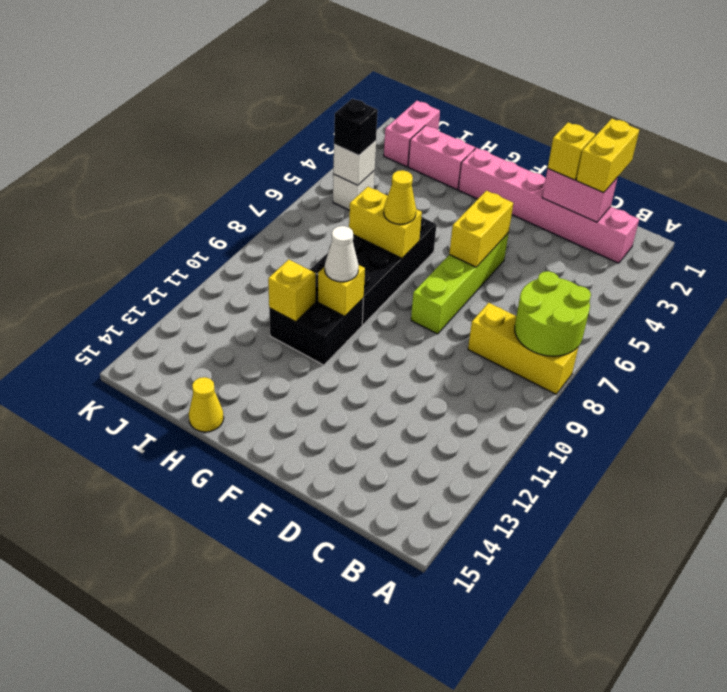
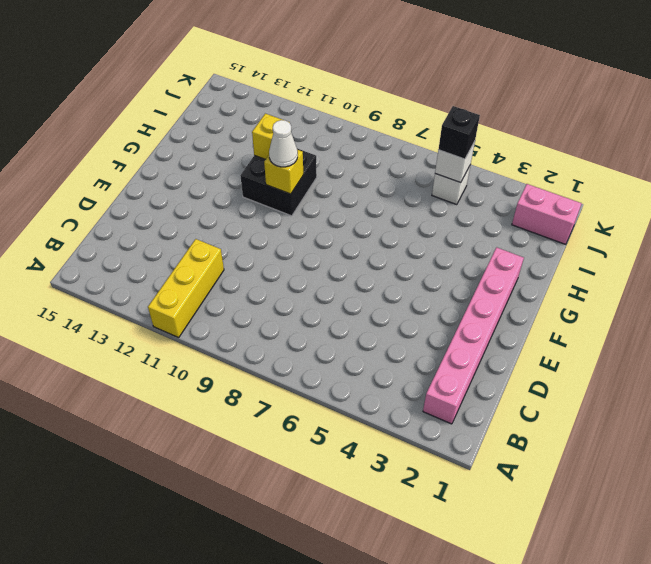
yellow 1x3 brick [148,239,224,338] -> yellow 1x3 brick moved to [468,303,578,394]
none -> lime 1x4 brick [411,233,509,334]
none -> black 2x4 brick [310,216,437,325]
none -> pink 1x2 brick [408,126,475,189]

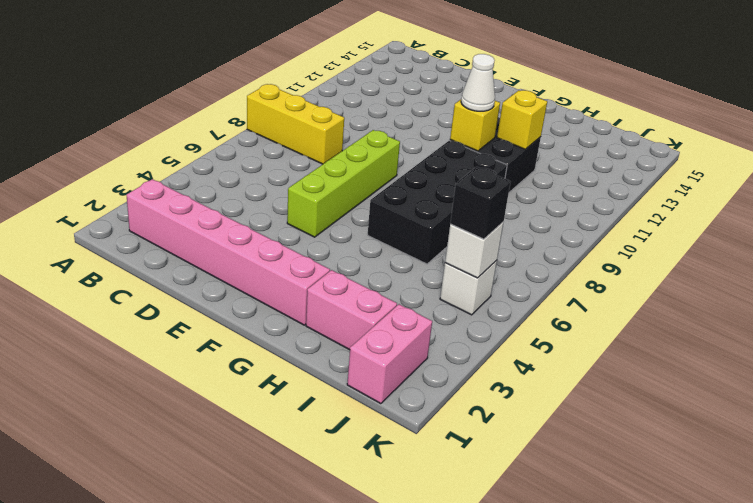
none -> yellow 1x1 cone [189,377,224,432]
none -> lime 2x2 round brick [515,271,591,356]
none -> pink 1x2 brick [542,169,618,222]

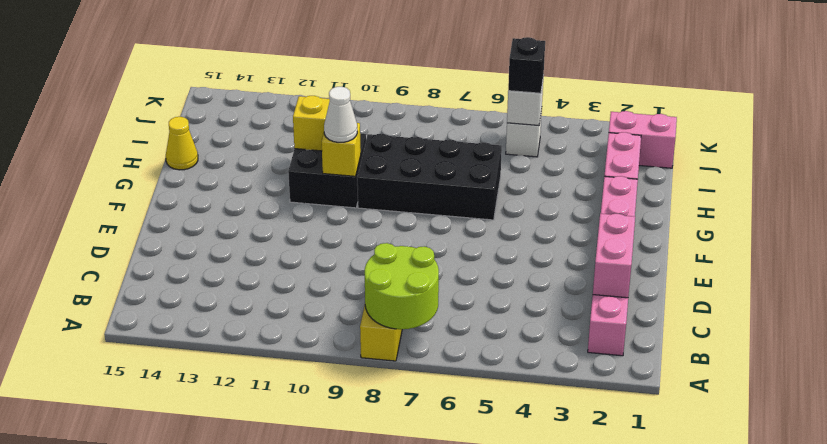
none -> lime 1x4 brick [411,233,509,334]
none -> yellow 1x2 brick [449,191,513,267]
none -> yellow 1x2 brick [349,187,422,258]

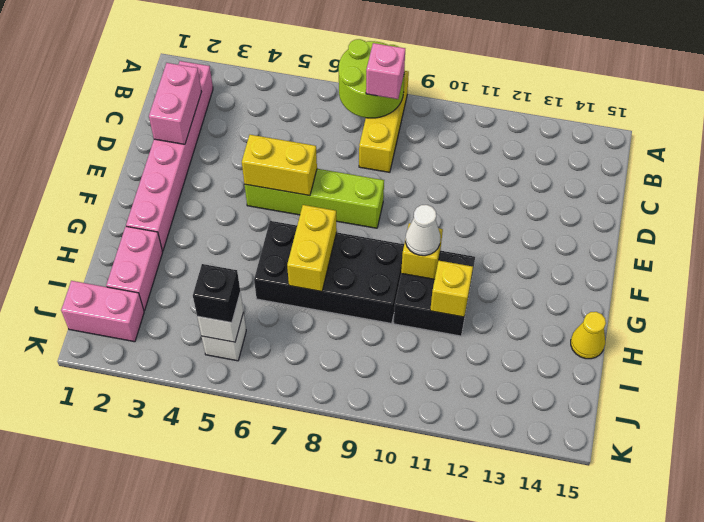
pink 1x1 brick [366,43,405,99] -> none
none -> yellow 1x2 brick [576,119,639,193]
none -> yellow 1x1 brick [548,122,595,180]
none -> yellow 1x1 cone [384,170,416,224]

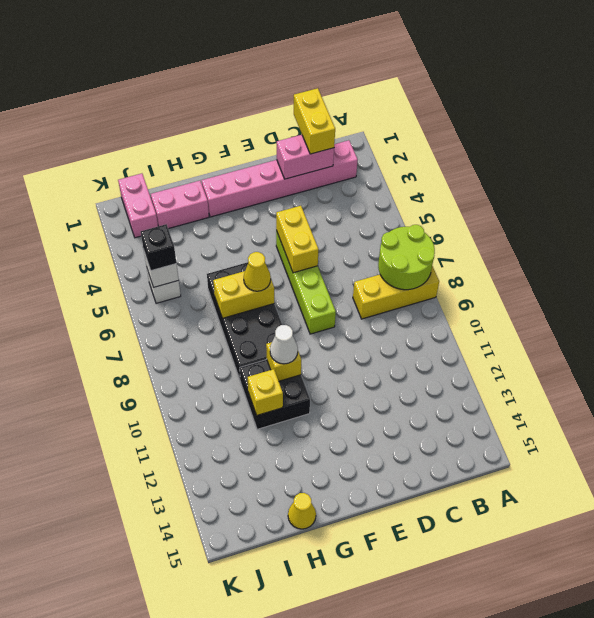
none -> yellow 1x1 brick [548,122,595,180]

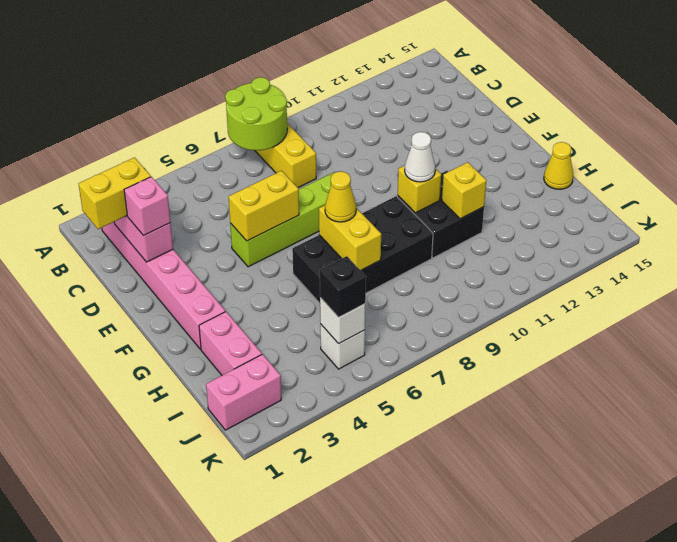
pink 1x1 brick [124,177,171,236] -> yellow 1x1 brick [548,122,595,180]

